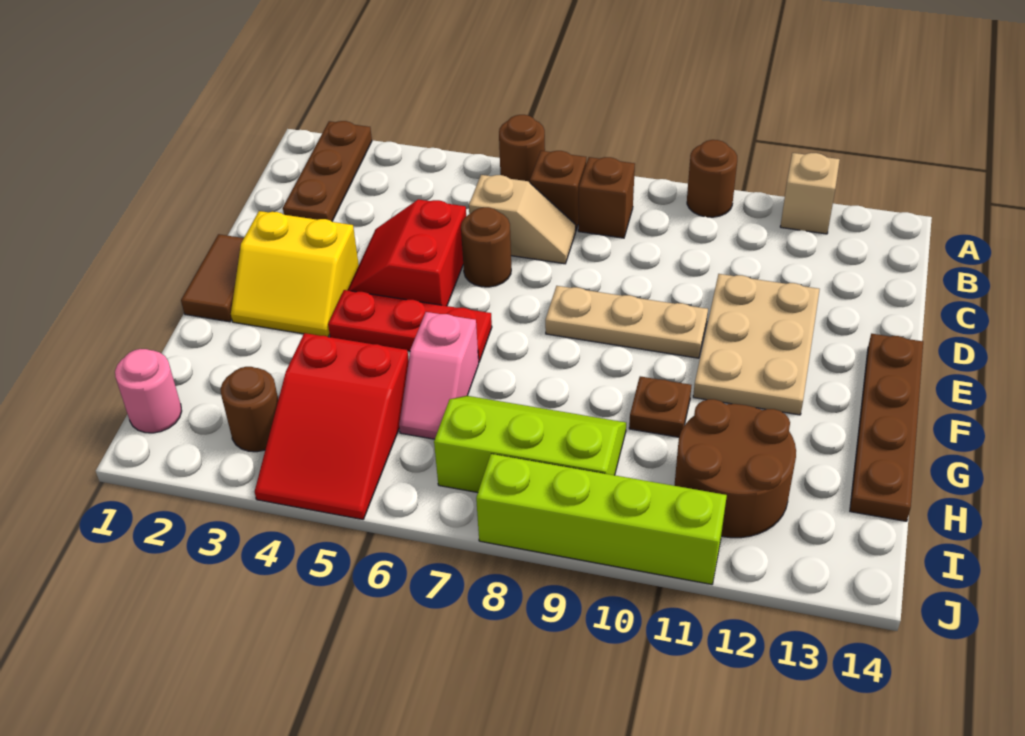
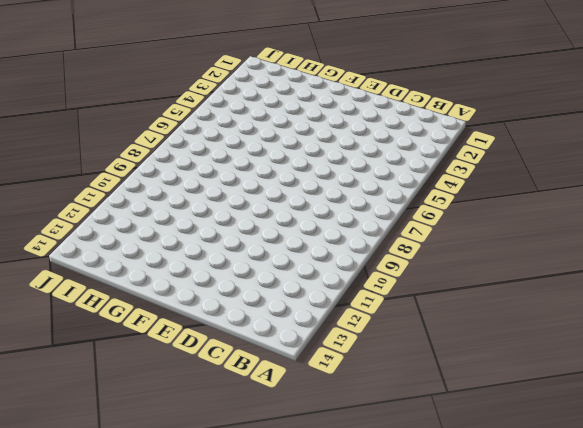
none -> brown 1x3 plate [283,121,372,221]
none -> brown 1x1 round brick [499,115,545,182]
none -> brown 1x1 round brick [687,140,737,217]

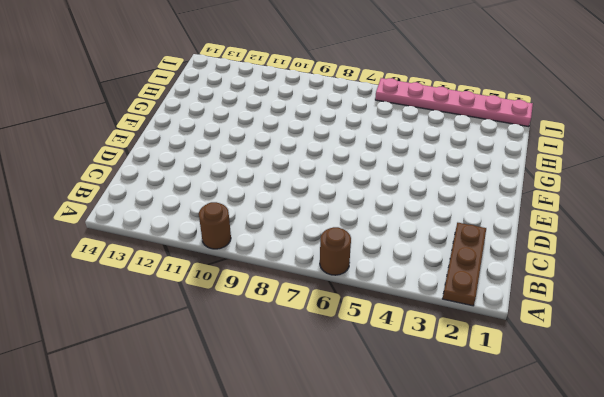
pink 1x6 plate [375,78,533,127] -> red 2x3 slope [255,333,409,519]
none -> tan 1x1 brick [780,153,840,234]
none -> brown 1x1 brick [530,151,586,230]
none -> brown 1x1 brick [578,157,635,238]

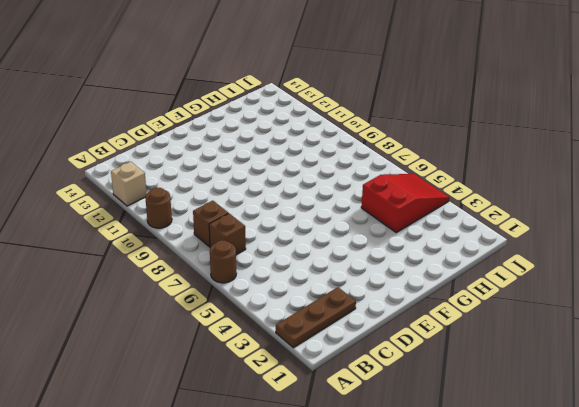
none -> tan 1x2 slope [469,175,576,264]
none -> red 2x2 slope [348,199,466,306]
none -> brown 1x1 round brick [461,207,511,287]

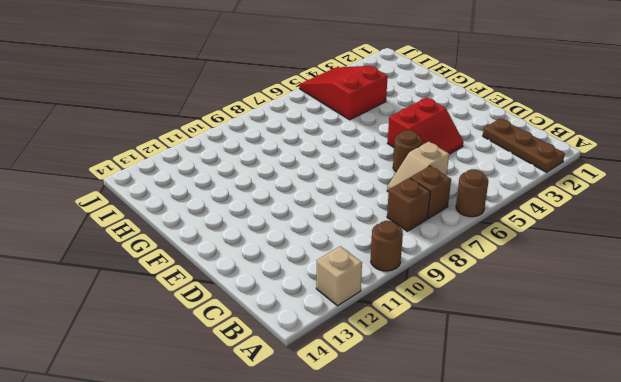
red 2x2 slope [388,98,463,154] -> red 2x2 slope turned to [348,199,466,306]
none -> tan 2x3 plate [693,274,820,415]
none -> brown 1x2 tile [181,234,244,322]
none -> yellow 2x2 slope [231,211,359,337]

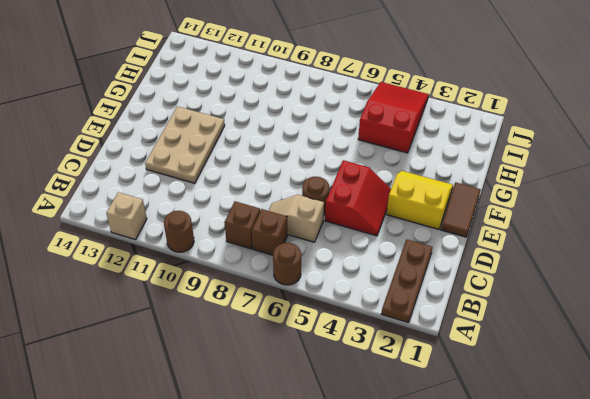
none -> tan 1x3 plate [545,286,708,358]
none -> brown 1x4 plate [850,334,923,521]
none -> red 1x3 plate [328,290,492,362]

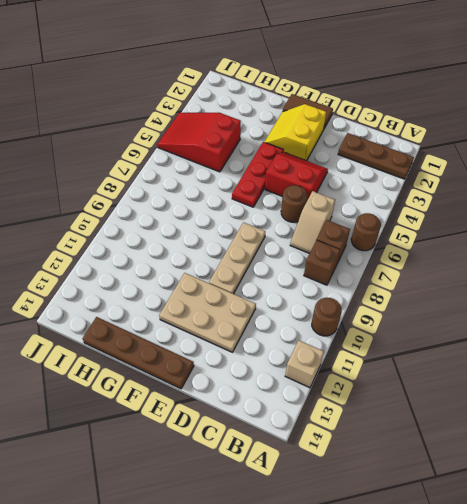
none -> pink 1x2 slope [399,312,479,439]
none -> brown 1x1 plate [629,376,691,437]
none -> lime 2x3 slope [434,396,626,493]

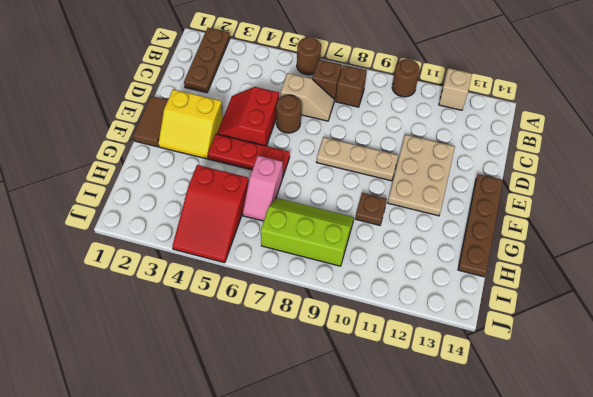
none -> brown 2x2 round brick [674,399,796,538]
none -> pink 1x1 round brick [115,349,182,433]
none -> brown 1x1 round brick [220,367,278,452]

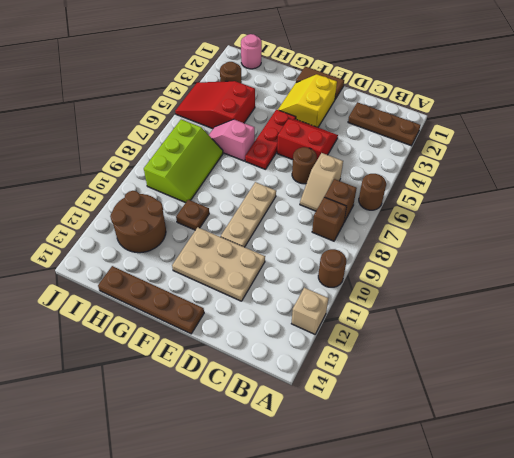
none -> lime 1x4 brick [476,454,727,584]

